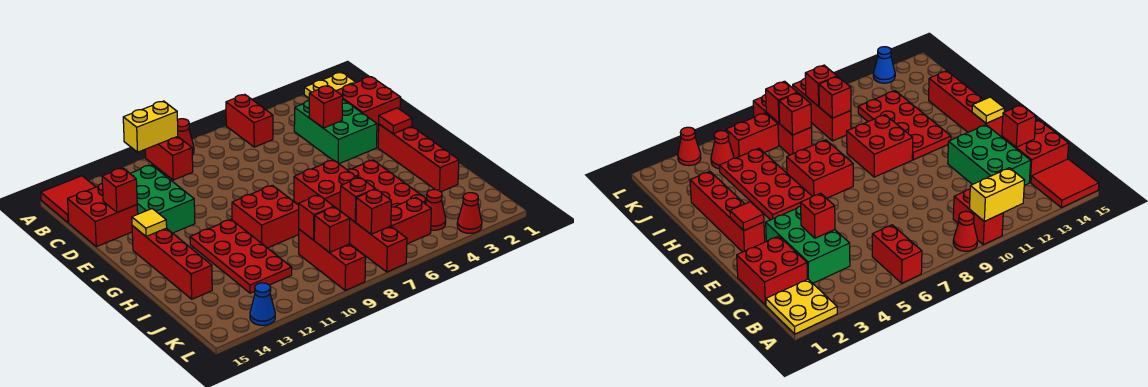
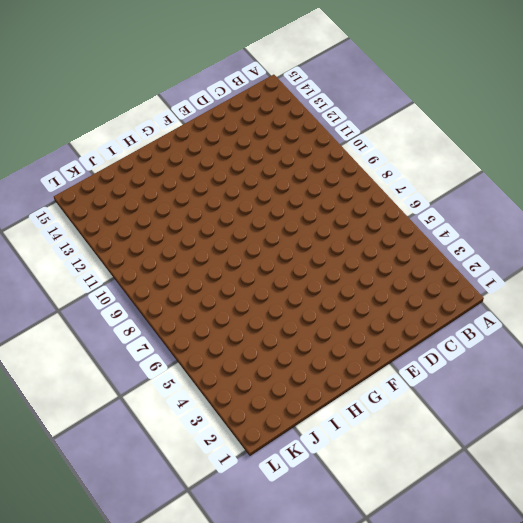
none -> yellow 2x2 plate [304,72,356,98]
none -> red 1x2 brick [226,94,273,147]
none -> red 1x1 cone [177,119,194,155]
none -> red 1x2 brick [145,136,193,180]

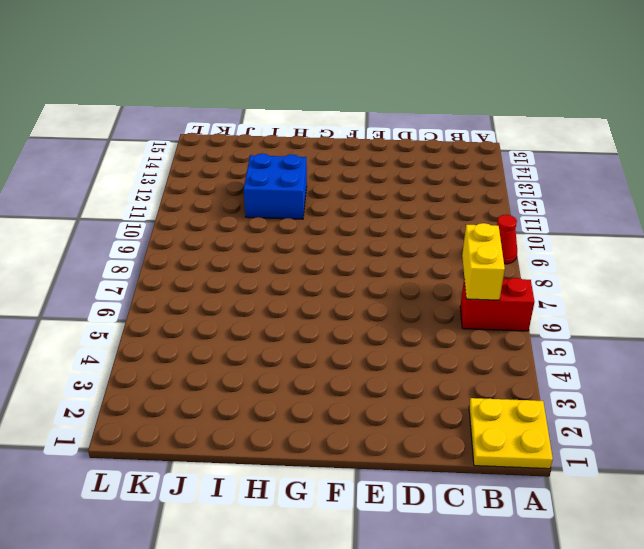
yellow 1x2 brick [462,223,505,300] -> yellow 1x2 brick moved to [123,101,178,152]
blue 2x2 brick [244,154,307,219] -> red 2x4 plate [190,220,292,293]
none -> red 1x2 brick [145,136,193,180]
none -> red 2x2 tile [41,176,95,223]
none -> red 2x2 brick [336,77,401,131]
none -> green 2x3 brick [294,100,377,164]

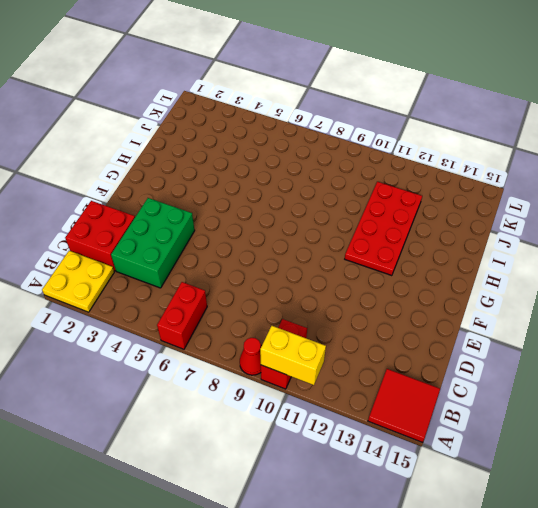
none -> green 2x3 brick [130,165,195,233]
none -> red 2x2 brick [68,183,138,247]
none -> red 1x4 brick [378,124,459,192]
none -> red 1x4 brick [132,226,212,299]

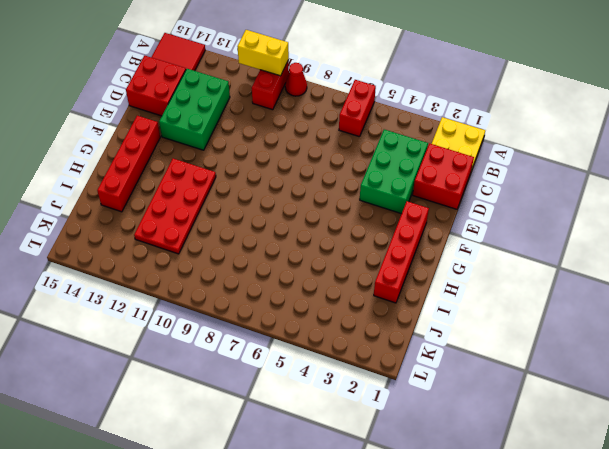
none -> red 2x4 plate [348,160,427,207]
none -> red 2x2 brick [294,160,357,211]
none -> red 2x2 brick [232,185,299,248]
none -> red 1x3 brick [349,219,407,272]

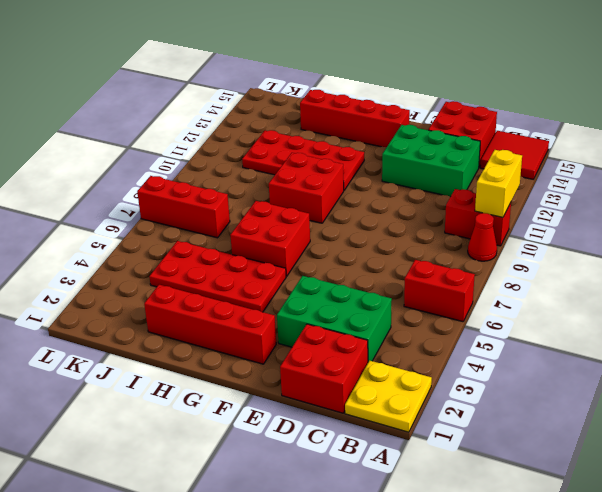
none -> red 1x3 brick [299,229,366,290]
none -> red 1x1 cone [426,190,446,230]
none -> red 1x2 brick [391,198,431,244]
none -> red 1x1 cone [457,193,482,233]

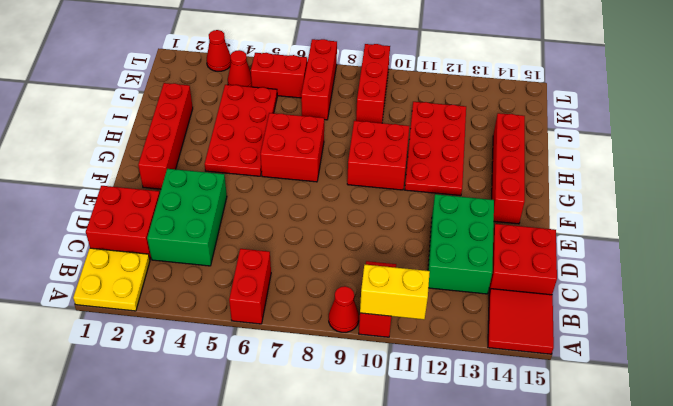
none -> blue 1x1 cone [250,283,275,325]
none -> red 1x1 brick [309,86,343,128]
none -> red 1x1 brick [102,168,137,212]
none -> red 1x1 tile [379,108,412,134]

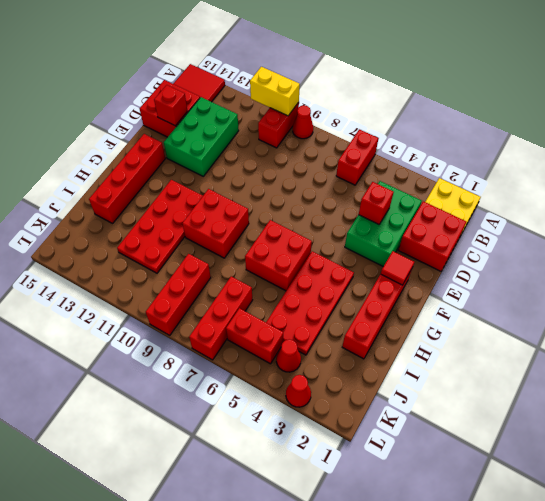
none -> blue 1x1 cone [250,283,275,325]
none -> yellow 1x1 tile [132,209,167,236]
none -> red 1x1 brick [340,178,375,222]
none -> red 1x1 brick [299,195,334,240]

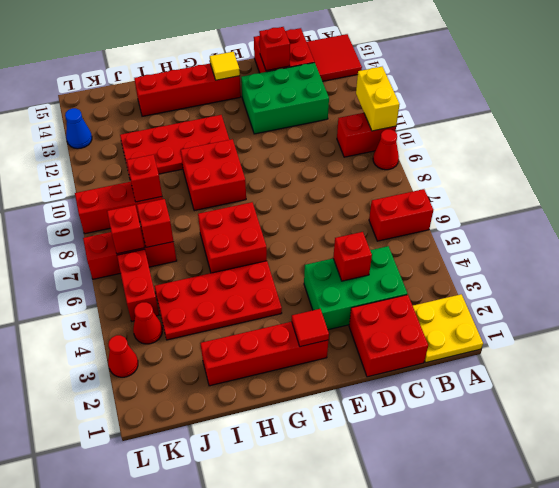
none -> red 1x1 brick [314,207,350,253]

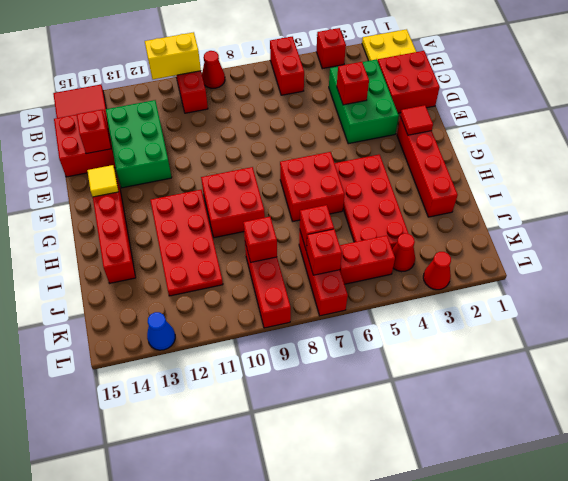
red 1x1 brick [316,28,346,69] -> red 1x1 brick moved to [314,207,350,253]

